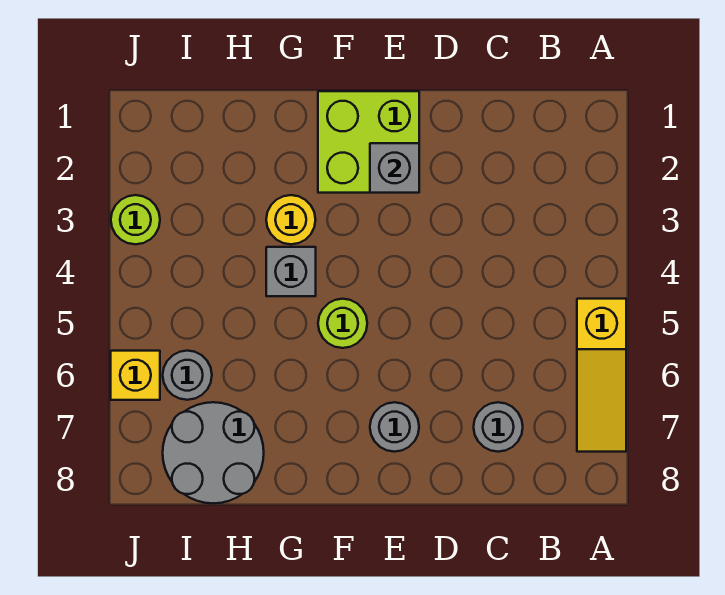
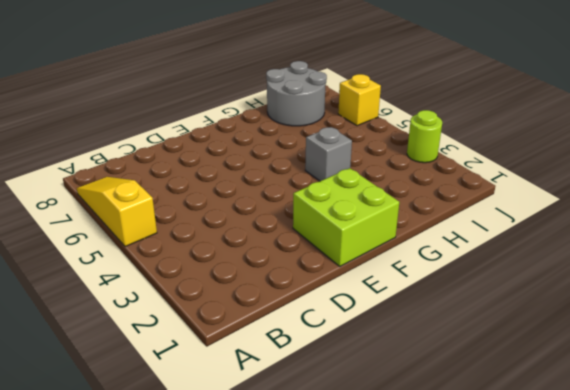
none -> grey 1x1 round brick [474,402,523,452]
none -> grey 1x1 round brick [370,402,419,452]
none -> lime 1x1 round brick [318,299,367,348]

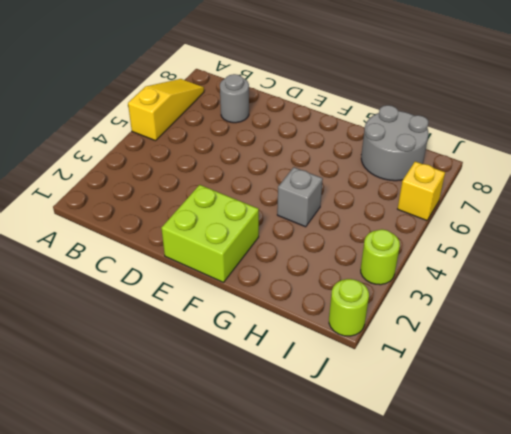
lime 1x1 round brick [329,279,369,336] -> lime 1x1 round brick moved to [318,299,367,348]
none -> grey 1x1 round brick [370,402,419,452]
none -> yellow 1x1 round brick [266,195,316,244]
none -> grey 1x1 round brick [163,351,212,400]

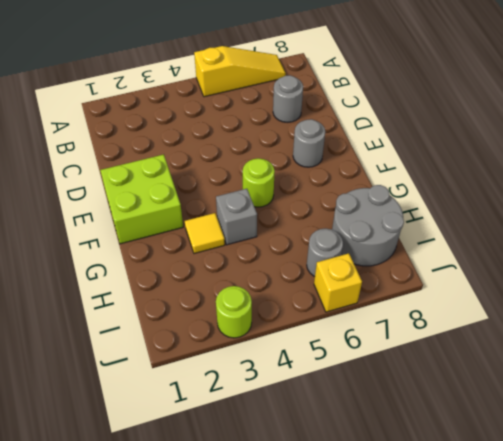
yellow 1x1 tile [185,213,225,254] -> yellow 1x1 round brick [266,195,316,244]
none -> grey 1x1 brick [370,143,419,193]

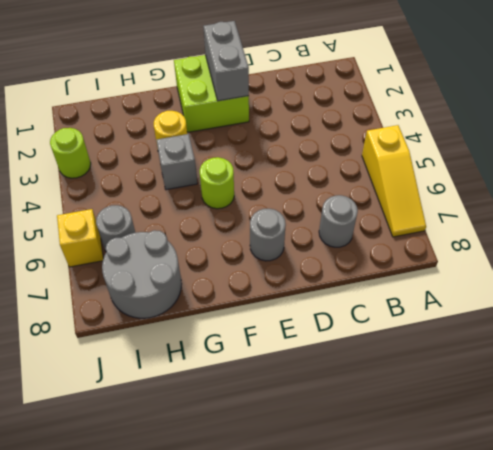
grey 1x2 brick [203,21,249,101] -> grey 1x1 brick [370,143,419,193]

